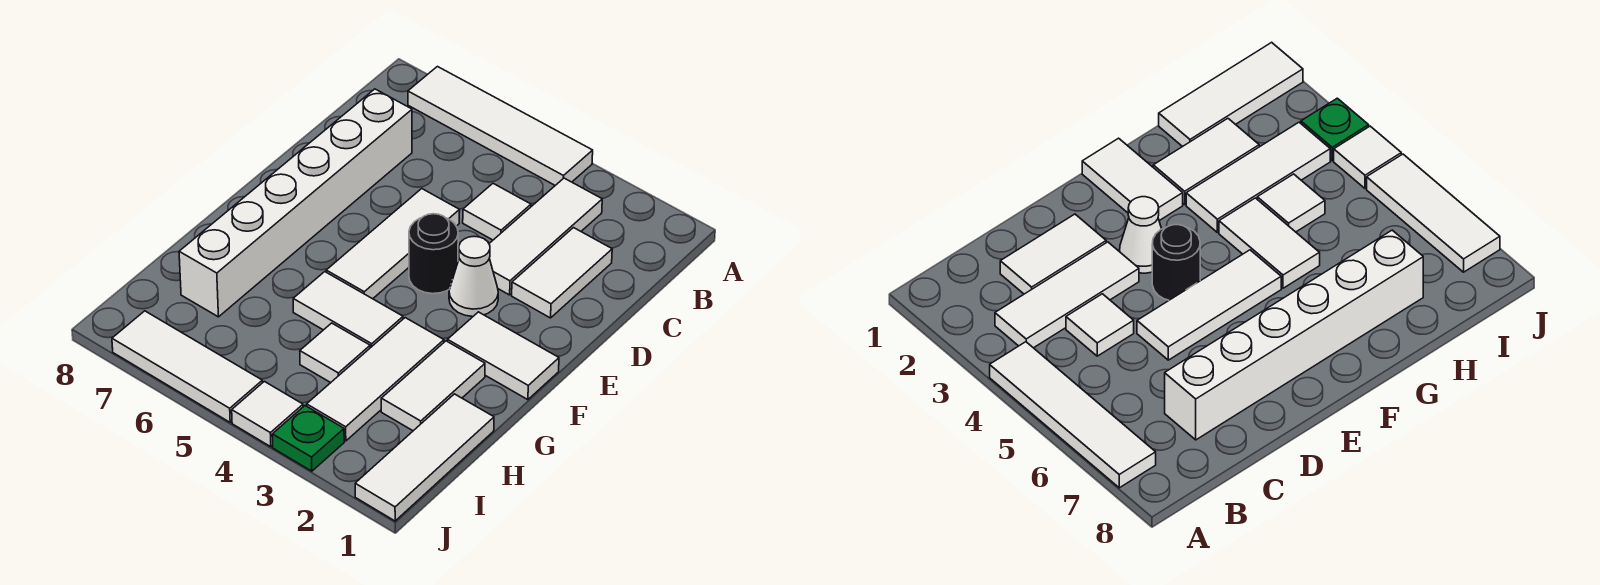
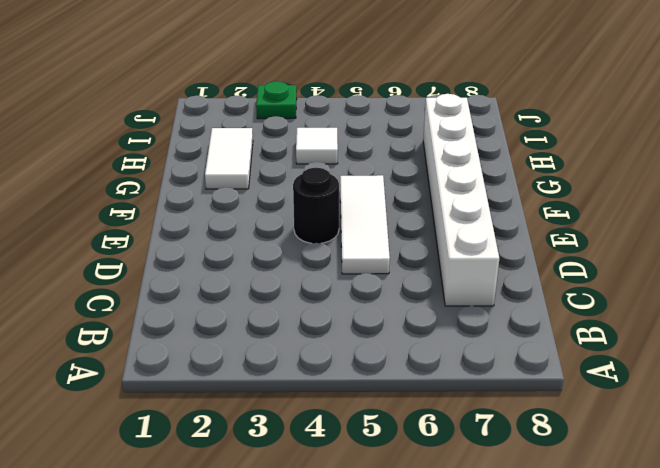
none -> white 1x4 tile [408,67,593,185]
none -> white 1x3 tile [489,178,602,295]
none -> white 1x2 tile [512,228,612,318]

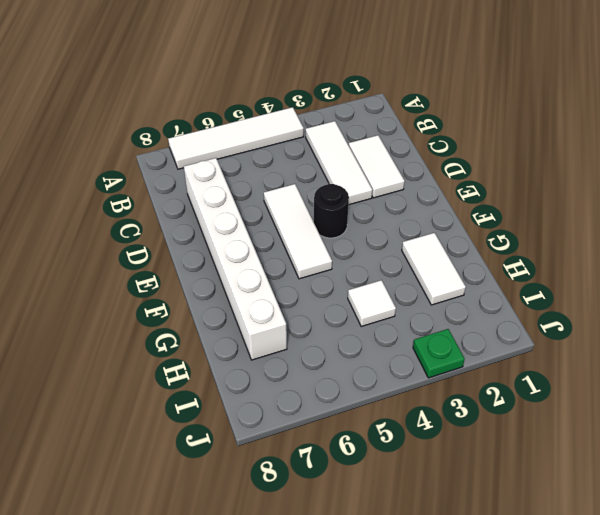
none -> white 1x1 tile [463,184,531,240]
none -> white 1x1 cone [449,236,498,317]
none -> white 1x2 tile [447,312,559,400]

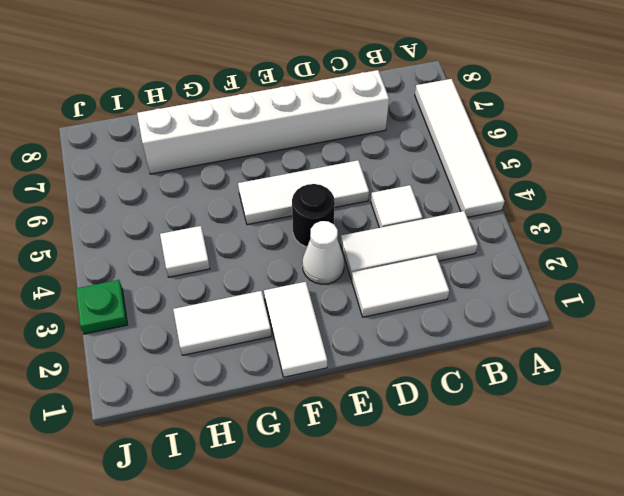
none -> white 1x3 tile [307,318,444,441]
none -> white 1x2 tile [293,272,403,348]
none -> white 1x3 tile [355,394,494,521]

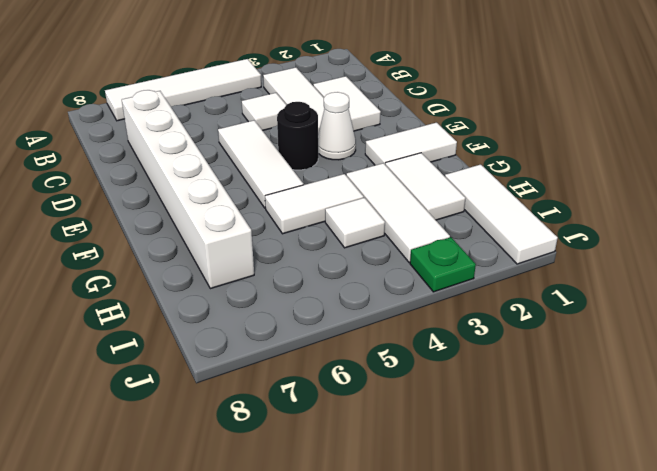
none -> white 1x1 tile [232,381,303,447]
none -> white 1x3 tile [112,311,262,422]

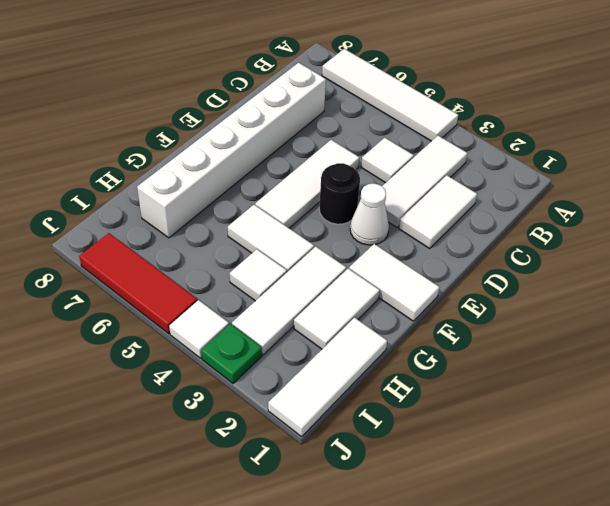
red 1x3 tile [79,233,197,334] -> white 1x3 tile [112,311,262,422]

